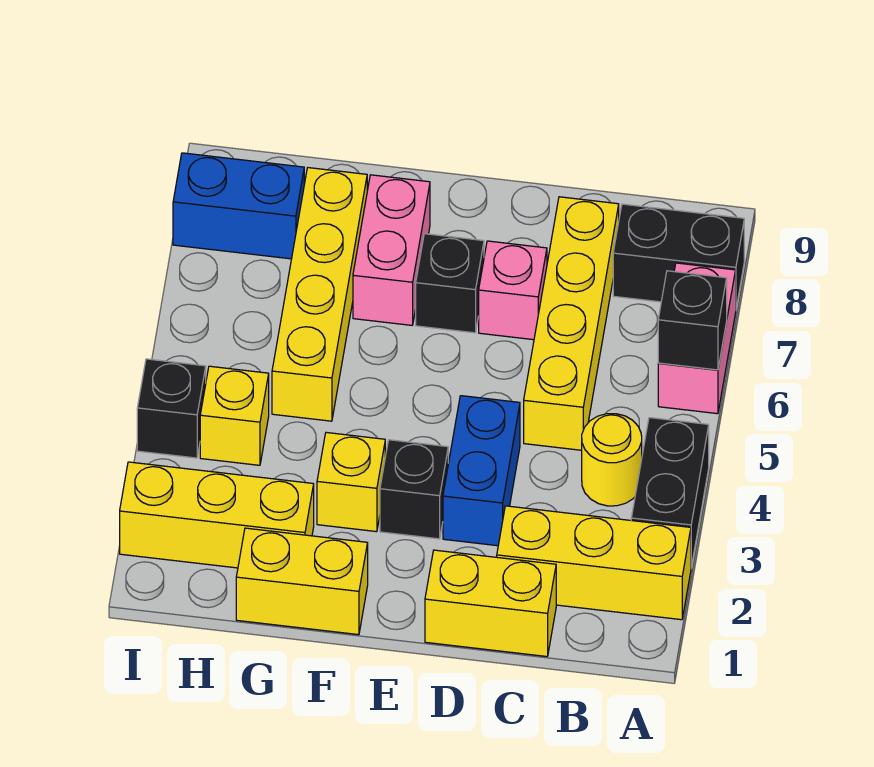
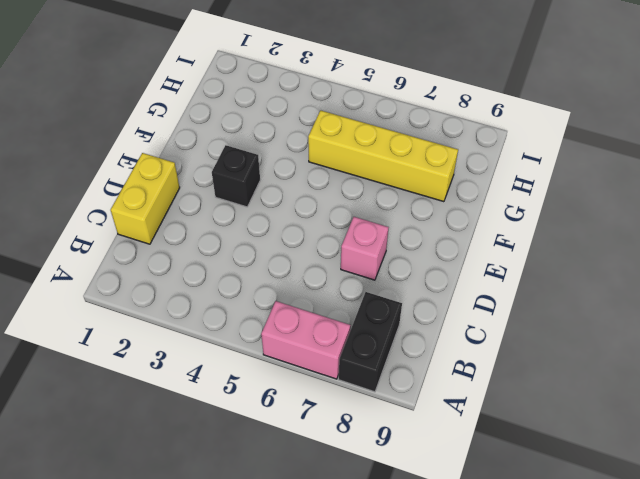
none -> yellow 1x3 brick [497,506,691,620]
none -> black 1x2 brick [631,418,709,567]
none -> yellow 1x1 round brick [582,414,642,506]

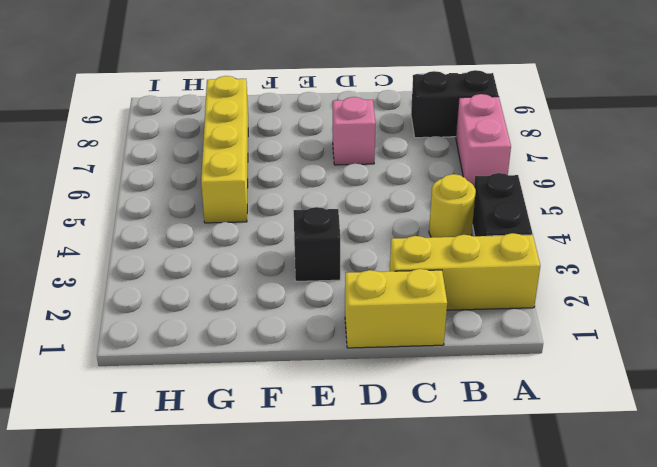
none -> yellow 1x4 brick [524,197,619,450]
none -> blue 1x2 brick [443,396,520,546]
none -> black 1x1 brick [416,234,484,333]

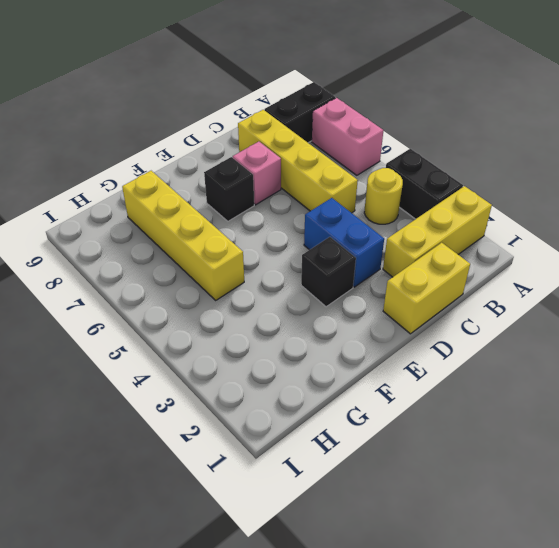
none -> yellow 1x2 brick [236,528,368,635]
none -> yellow 1x1 brick [317,432,385,532]
none -> pink 1x2 brick [353,175,430,325]

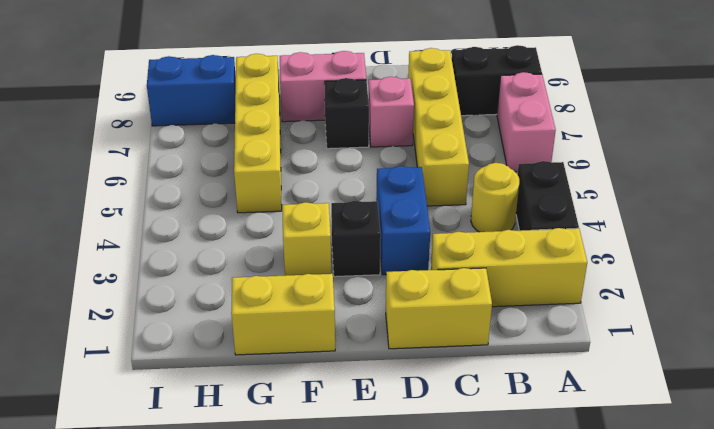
pink 1x2 brick [280,51,366,122] -> pink 1x2 brick turned to [353,175,430,325]
none -> yellow 1x3 brick [120,462,314,568]
none -> yellow 1x1 brick [200,366,269,465]
none -> black 1x1 brick [137,359,206,458]

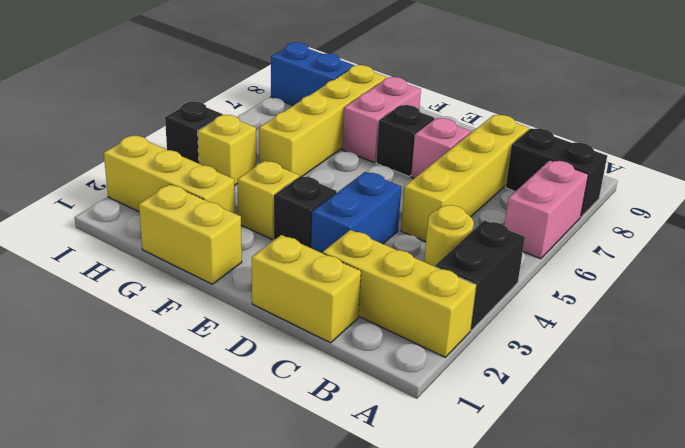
none -> black 1x1 brick [658,271,727,370]

